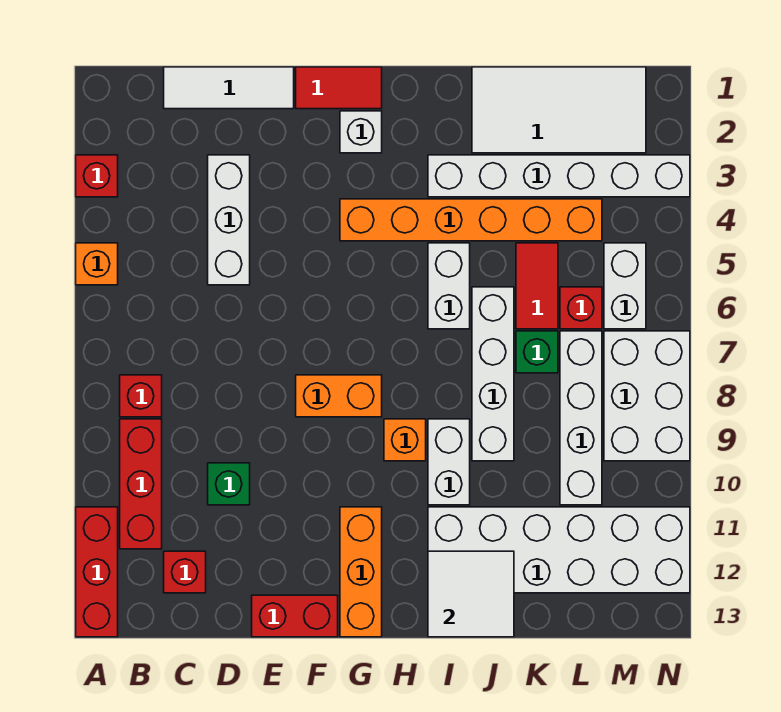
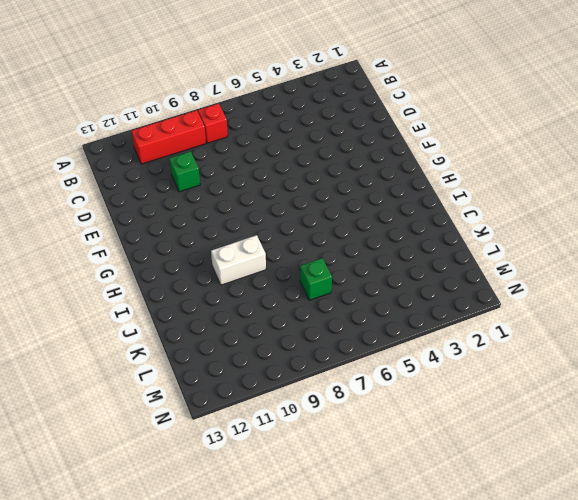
none -> red 1x1 brick [76,155,118,197]
none -> orange 1x1 brick [76,243,118,285]
none -> red 1x3 brick [76,507,118,637]

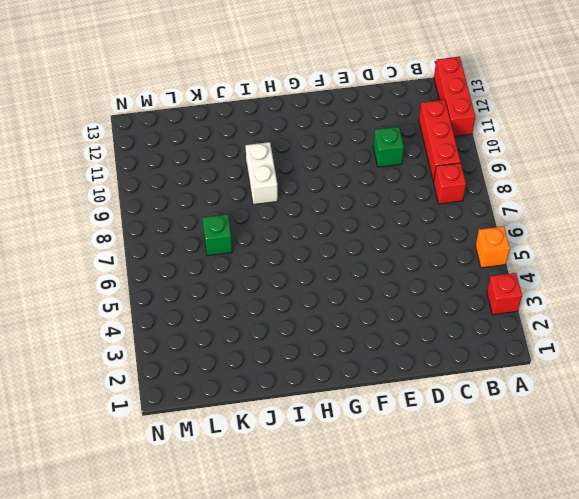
none -> white 1x3 tile [164,67,294,109]
none -> red 1x1 brick [164,551,206,593]
none -> white 1x3 brick [208,155,250,285]

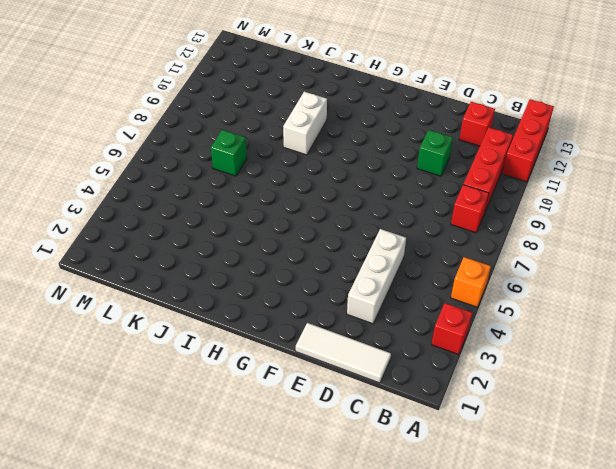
none -> red 1x2 brick [252,595,338,637]
none -> red 1x2 tile [296,67,382,109]
none -> orange 1x2 brick [296,375,382,417]

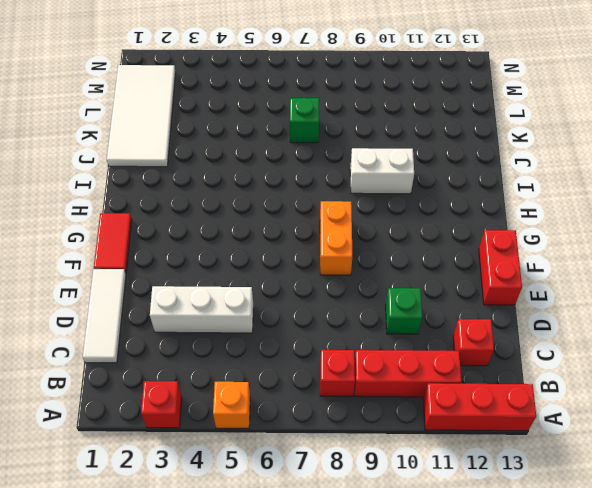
none -> white 1x1 brick [340,111,382,153]
none -> orange 1x6 brick [340,199,602,241]
none -> orange 1x3 brick [340,507,382,637]

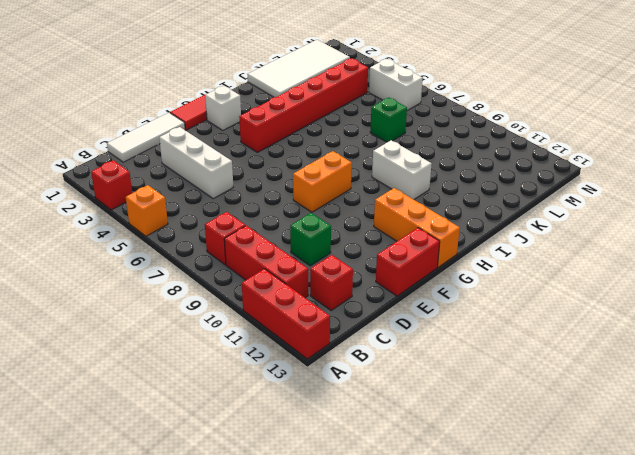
red 1x6 brick [239,59,368,152] -> orange 1x6 brick [340,199,602,241]
none -> orange 1x1 brick [384,419,426,461]
none -> white 1x6 brick [428,155,690,197]
none -> white 1x2 brick [428,243,470,329]

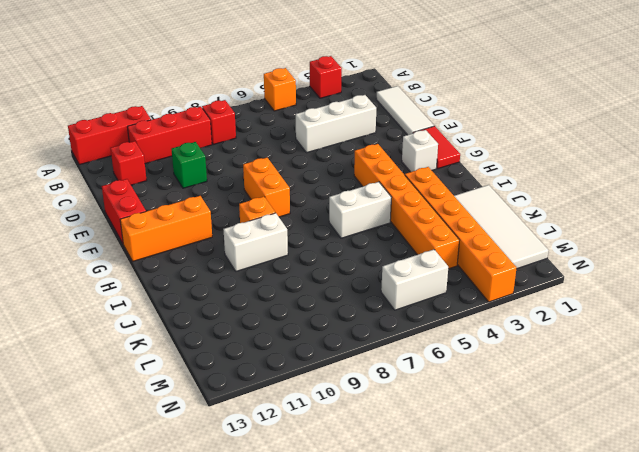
orange 1x6 brick [405,167,517,302] -> white 1x6 brick [428,155,690,197]
none -> white 2x6 brick [428,507,690,593]
none -> white 1x4 brick [472,287,514,461]
none -> red 1x2 tile [516,243,558,329]

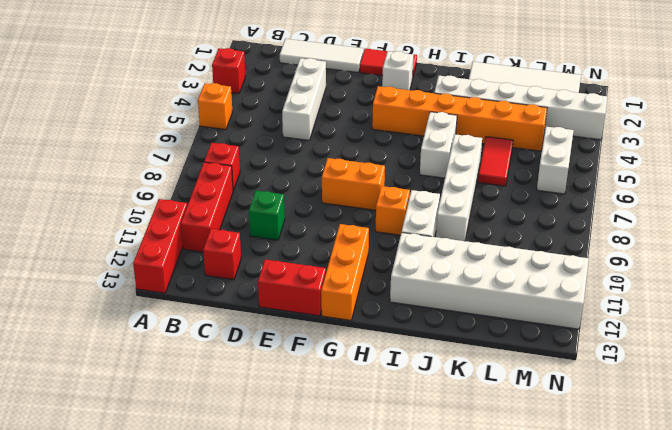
none -> green 1x1 brick [516,331,558,373]
none -> red 1x1 brick [560,287,602,329]
none -> white 1x4 brick [560,331,602,505]

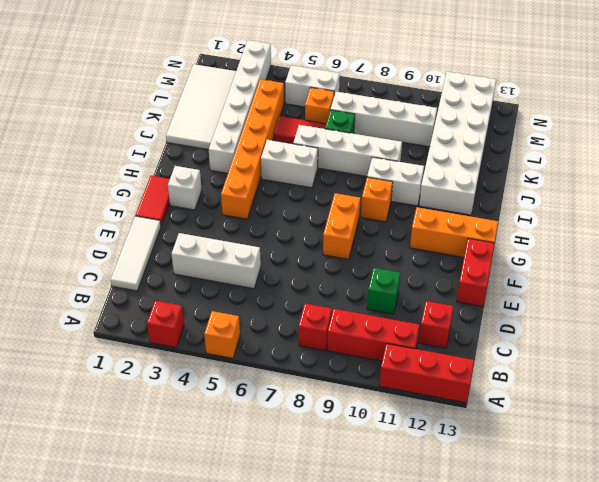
orange 1x1 brick [305,87,334,124] -> red 1x1 brick [560,287,602,329]
none -> white 2x3 brick [604,331,690,461]
none -> white 2x2 tile [428,551,514,637]

